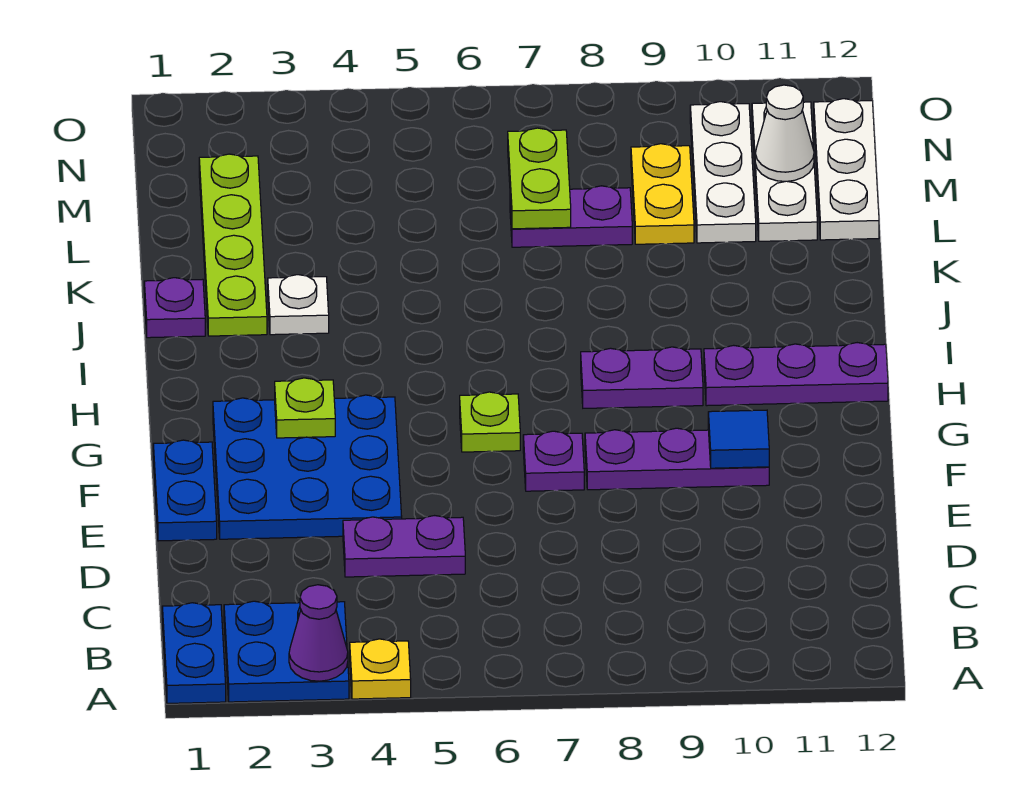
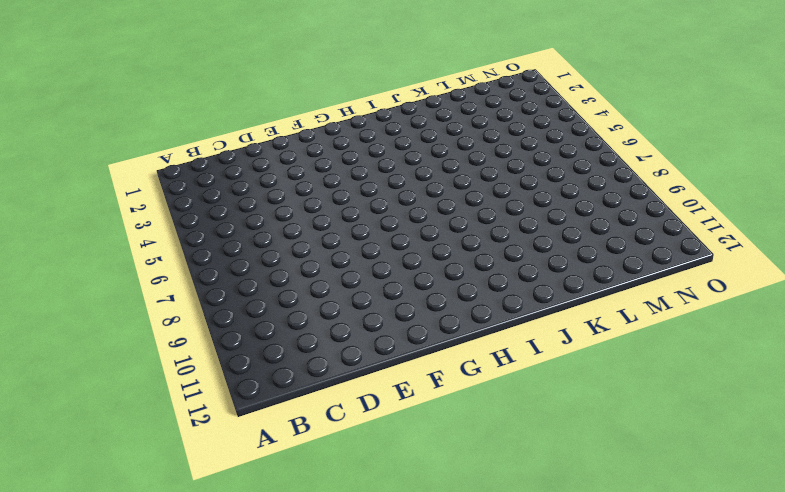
none -> blue 1x2 plate [162,603,226,703]
none -> blue 2x2 plate [224,601,349,702]
none -> yellow 1x1 plate [350,639,411,699]

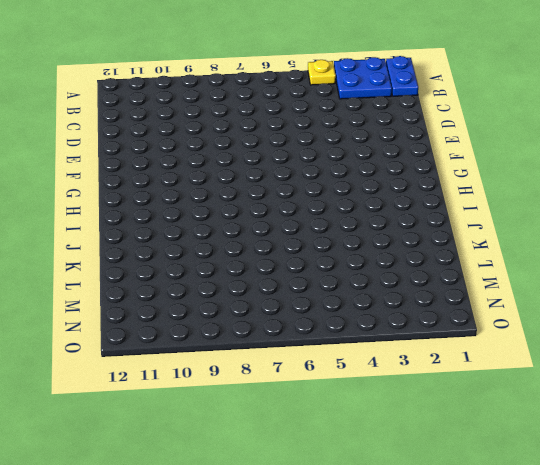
none -> purple 1x2 plate [343,516,465,577]
none -> blue 1x2 plate [153,440,217,541]
none -> blue 3x3 plate [213,395,402,539]

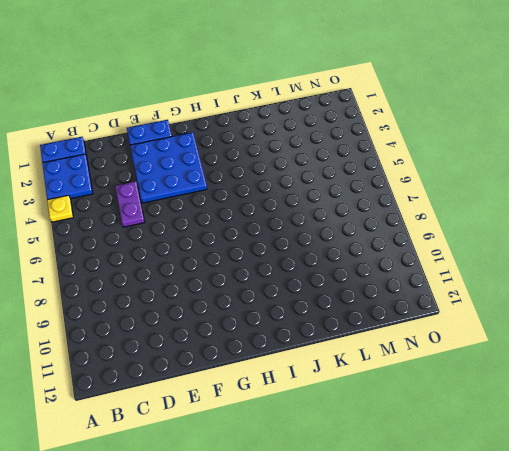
none -> purple 1x1 plate [523,431,584,491]
none -> purple 1x3 plate [585,428,769,490]
none -> lime 1x1 plate [460,392,520,452]

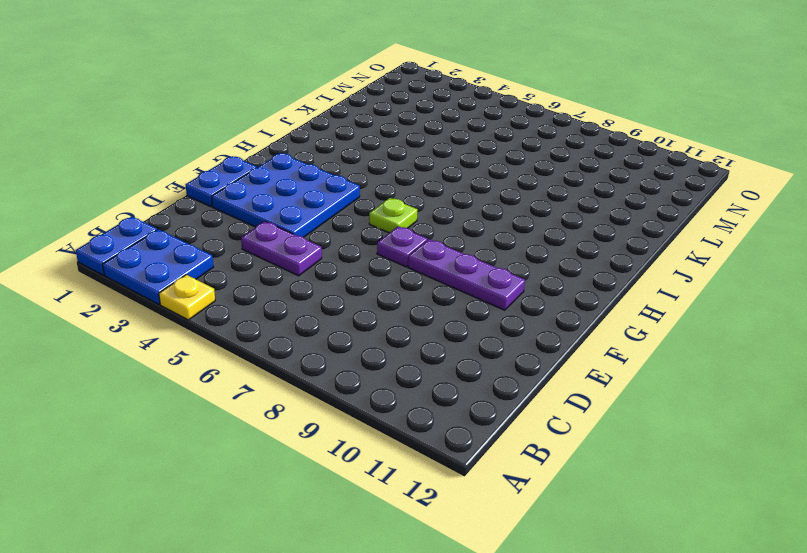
none -> purple 1x2 plate [581,347,703,408]
none -> purple 1x3 plate [704,343,888,406]
none -> purple 1x1 plate [144,278,205,338]

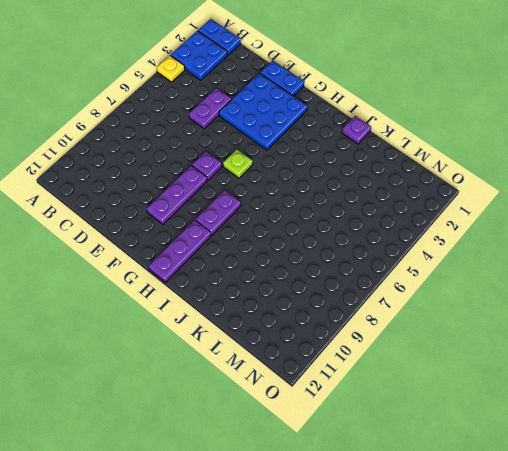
none -> lime 1x4 plate [199,154,267,336]
none -> white 1x1 plate [268,275,329,335]
none -> purple 1x2 plate [510,186,632,247]

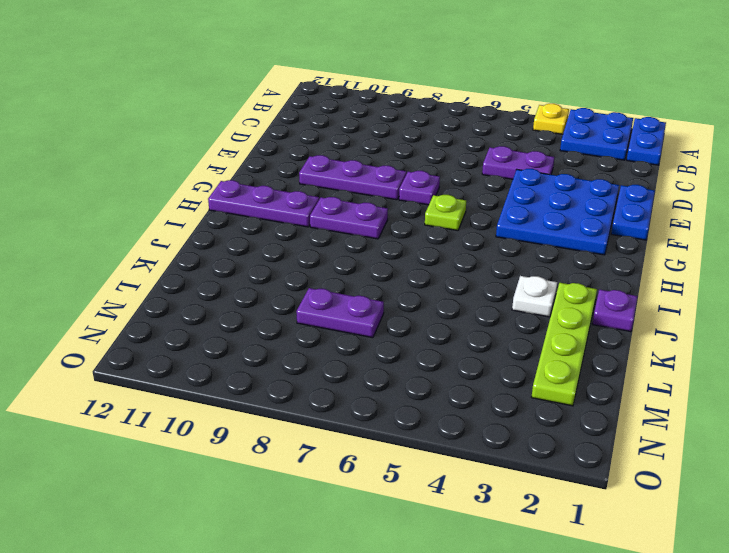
none -> yellow 1x2 plate [631,144,694,244]
none -> white 1x3 plate [690,102,756,243]
none -> white 1x3 plate [752,102,817,241]

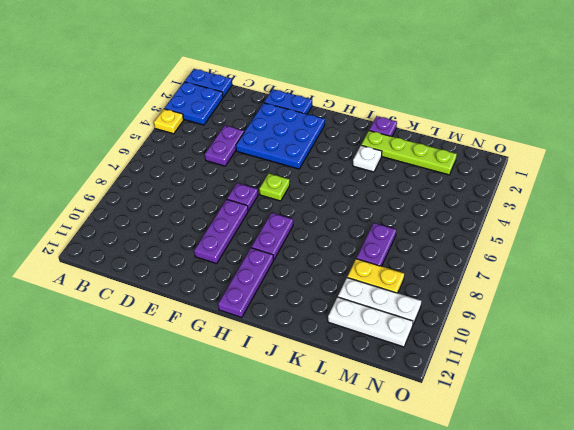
none -> white 1x3 plate [814,99,879,240]
none -> purple 1x1 cone [289,585,348,681]
none -> blue 1x1 tile [708,410,769,468]

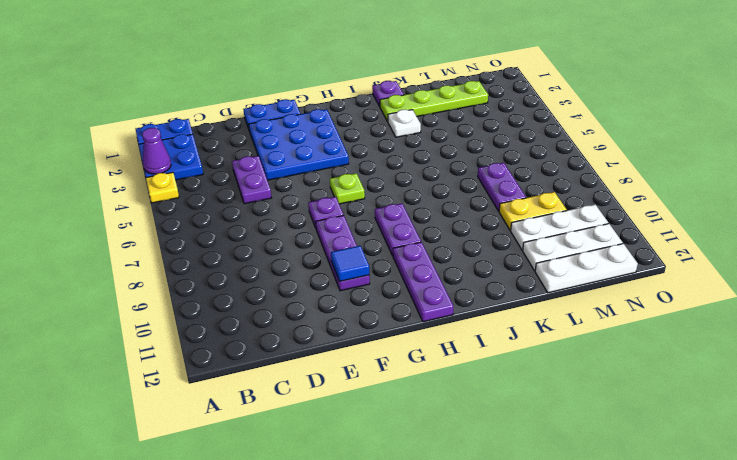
none -> lime 1x1 plate [275,378,335,438]
none -> lime 1x2 plate [508,128,571,229]
none -> white 1x1 cone [755,85,814,181]

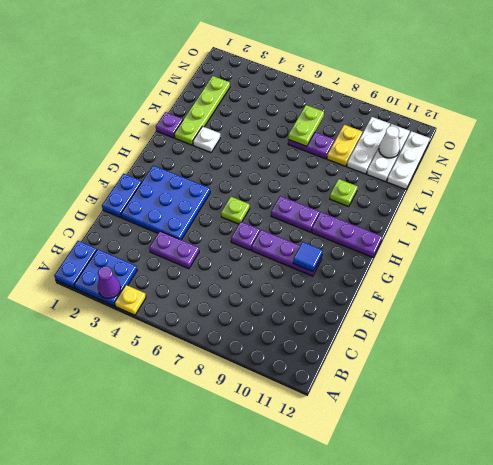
lime 1x1 plate [330,179,358,207] -> lime 1x1 plate moved to [275,378,335,438]

